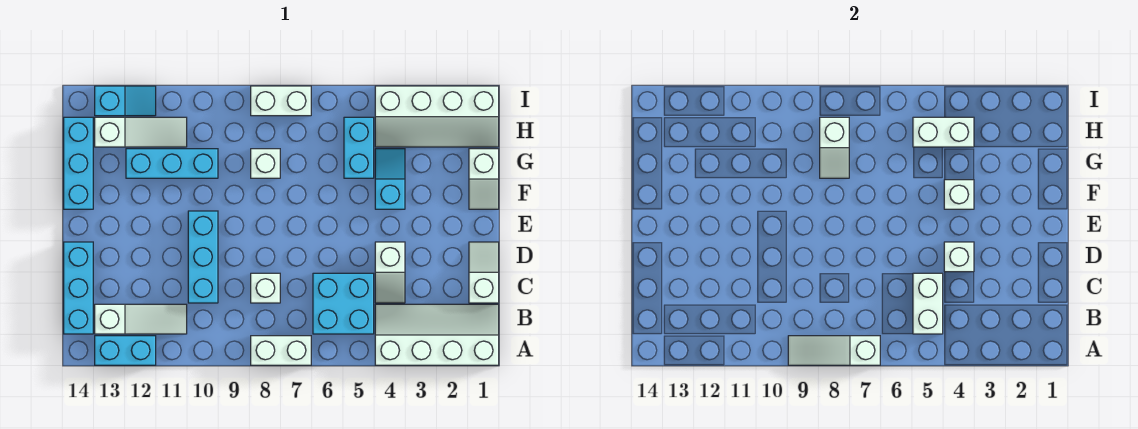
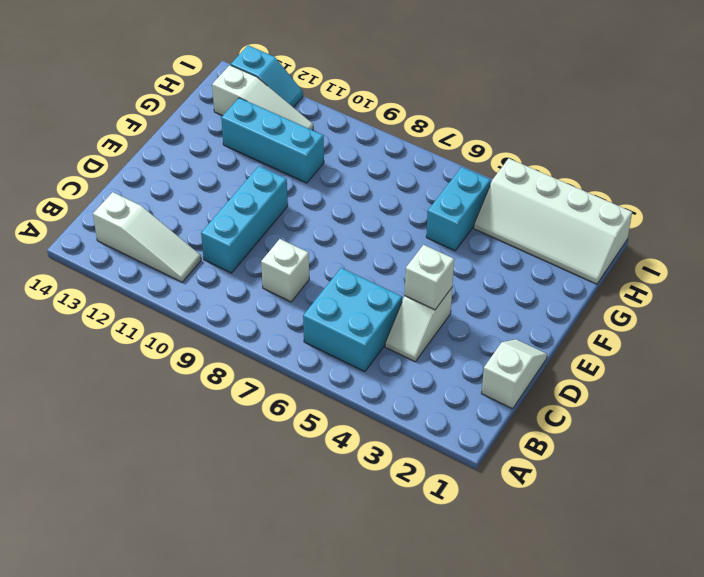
none -> white 2x4 slope [375,304,499,365]
none -> white 1x2 brick [251,336,311,365]
none -> cyan 1x2 brick [95,336,156,365]

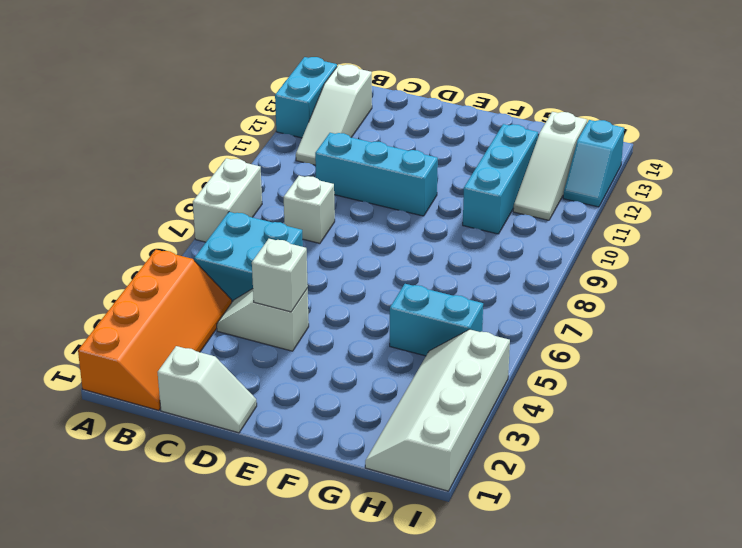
orange 2x4 slope [78,250,232,410] -> white 2x4 slope [375,304,499,365]
none -> cyan 1x3 brick [64,242,93,334]
none -> white 1x2 slope [469,149,499,209]
none -> cyan 1x2 slope [375,149,405,209]

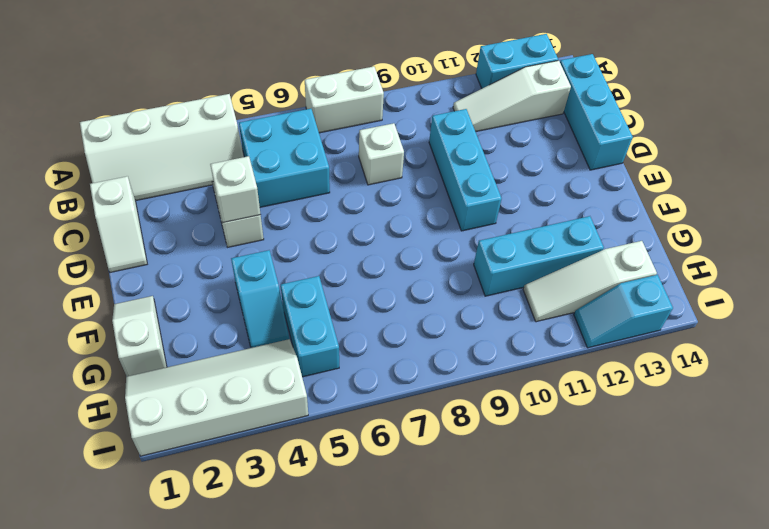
none -> cyan 1x3 brick [64,117,93,209]
none -> white 1x1 brick [251,149,280,178]
none -> white 1x2 brick [251,86,311,116]

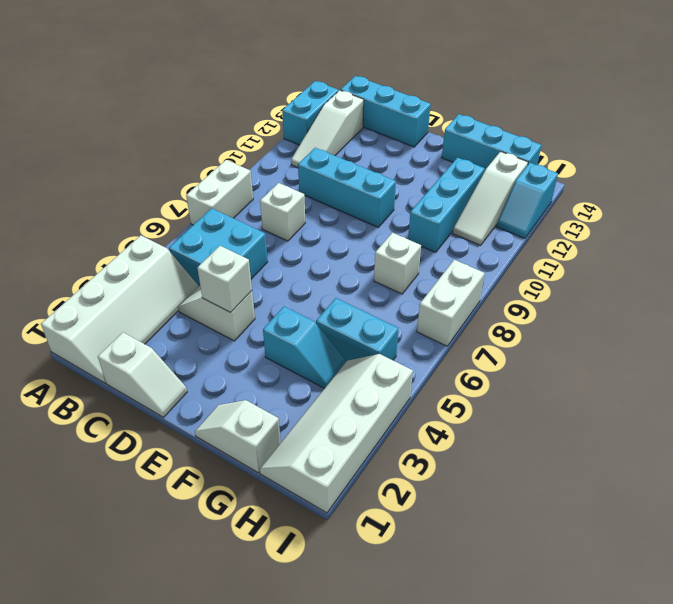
none -> white 1x3 slope [788,336,880,365]
none -> white 1x2 brick [913,273,943,334]
none -> white 1x1 brick [944,180,974,209]

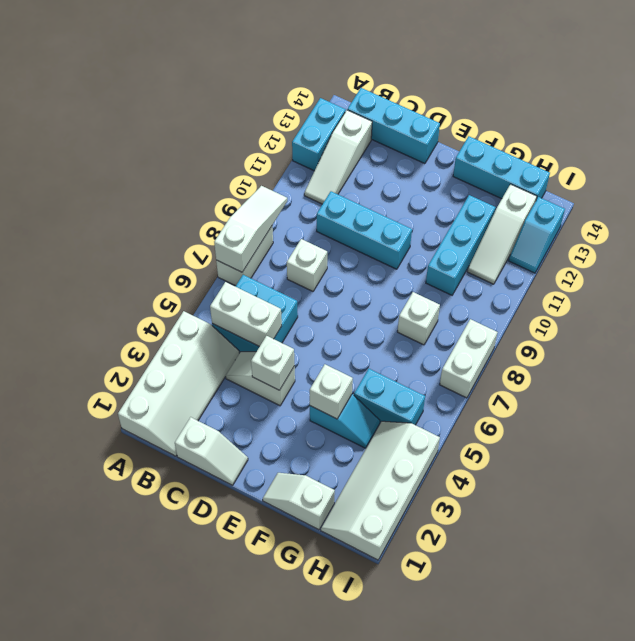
none -> white 1x2 slope [820,117,849,178]
none -> white 1x2 brick [913,117,974,147]

